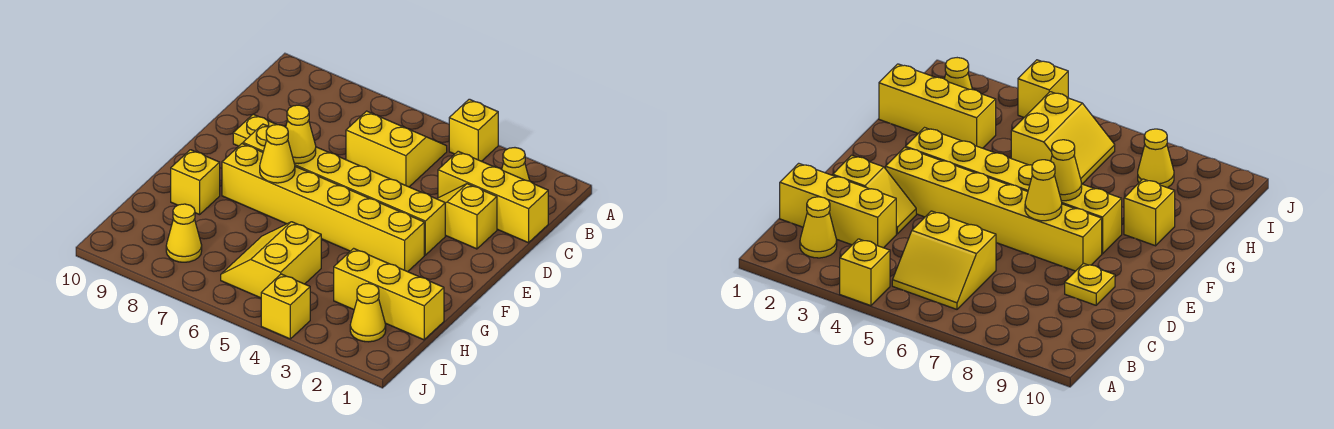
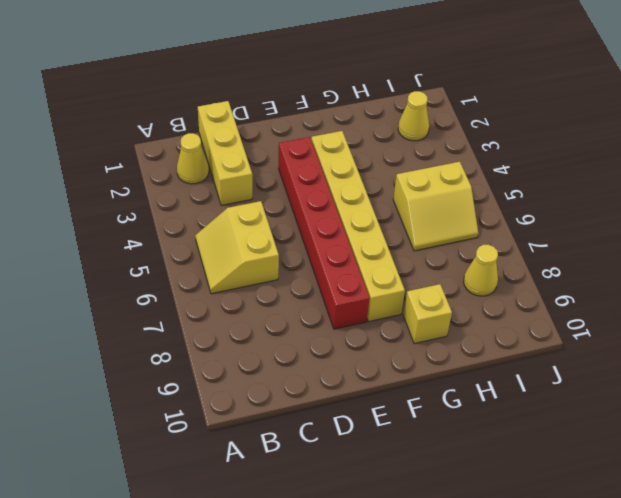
red 1x6 brick [279,137,370,329] -> yellow 1x6 brick [243,124,445,255]
none -> yellow 1x1 brick [449,99,498,161]
none -> yellow 1x2 slope [437,184,497,249]
none -> yellow 1x1 plate [233,114,276,146]

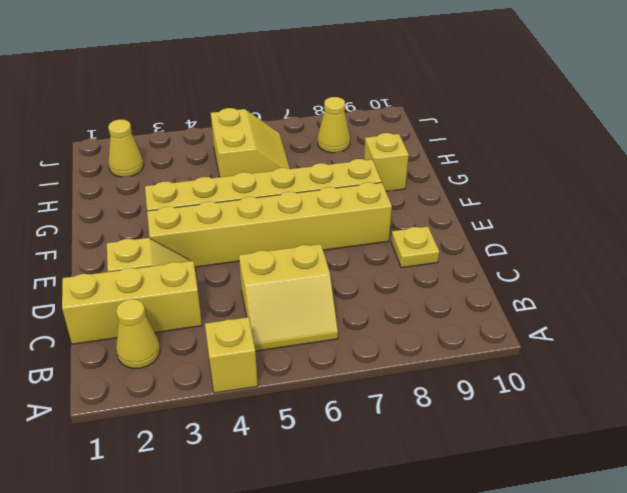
none -> yellow 1x3 brick [334,248,444,340]
none -> yellow 1x1 brick [261,274,310,339]
none -> yellow 1x1 cone [286,105,316,164]

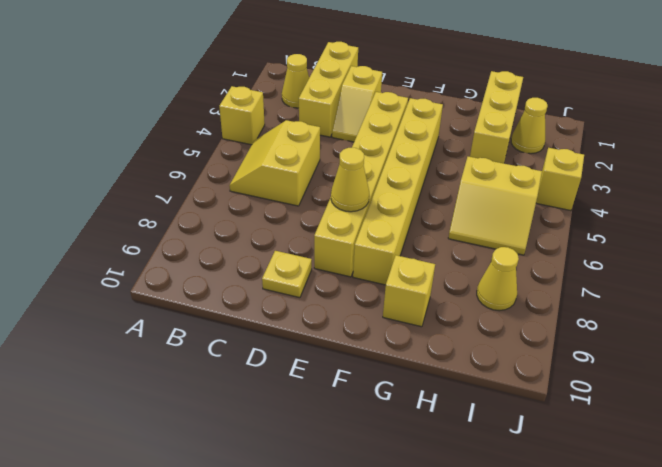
none -> yellow 1x1 cone [260,125,295,183]

